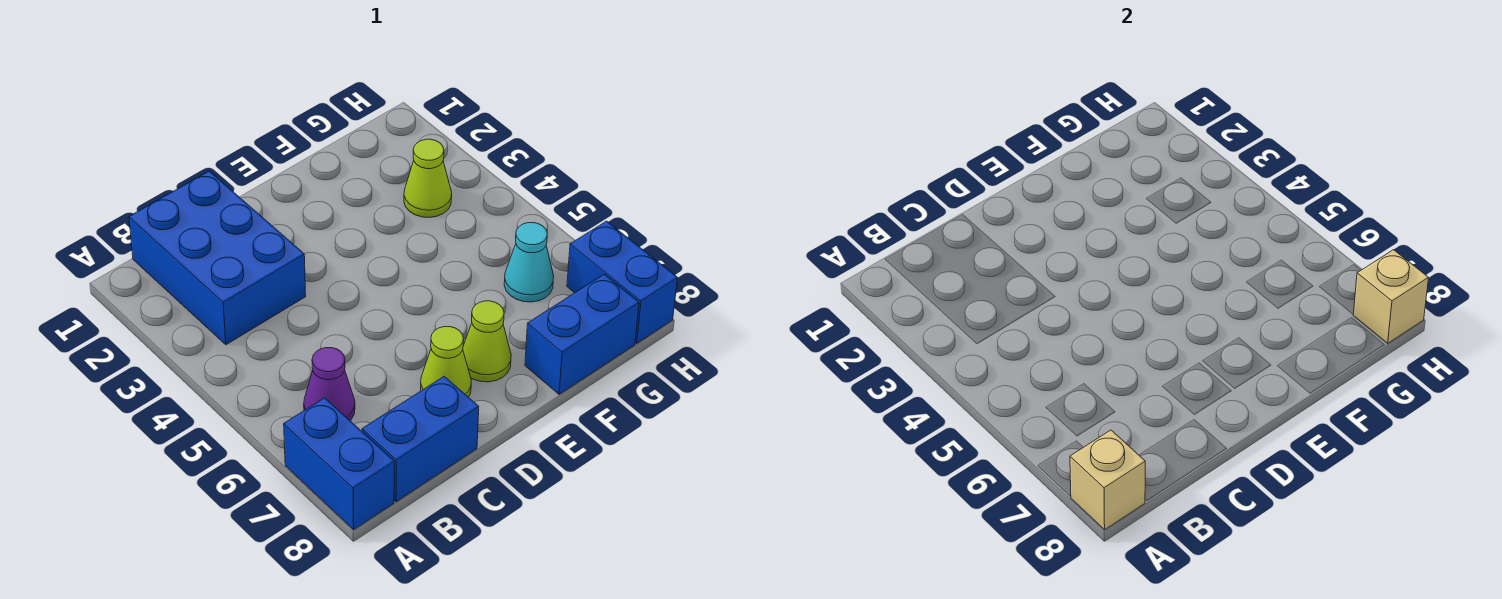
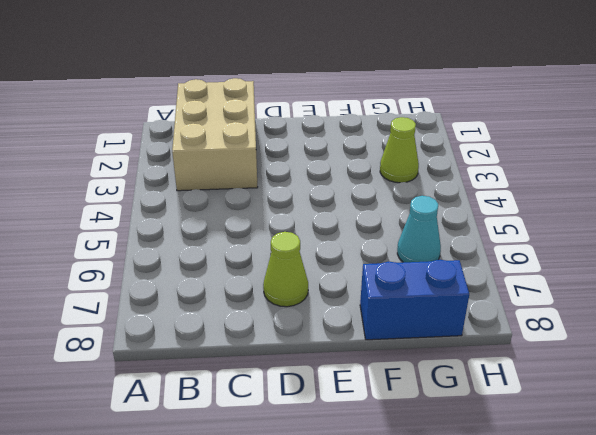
tan 2x3 brick [172,78,258,191] -> blue 2x3 brick [129,171,306,345]
none -> blue 1x2 brick [284,398,394,530]
none -> purple 1x1 cone [304,348,355,421]
none -> blue 1x2 brick [362,376,479,502]

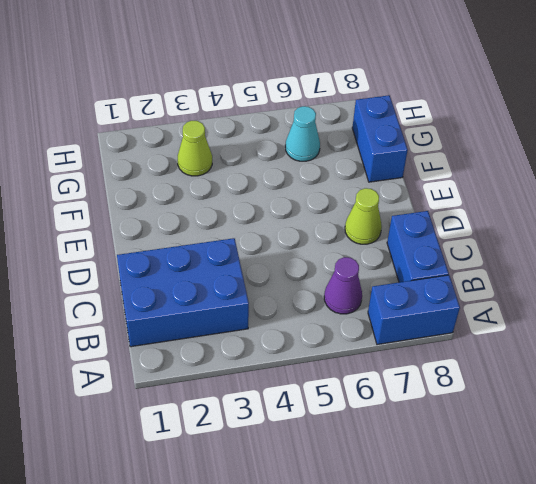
none -> lime 1x1 cone [463,301,511,382]
none -> blue 1x2 brick [567,221,677,343]
none -> tan 1x1 brick [1070,430,1145,530]

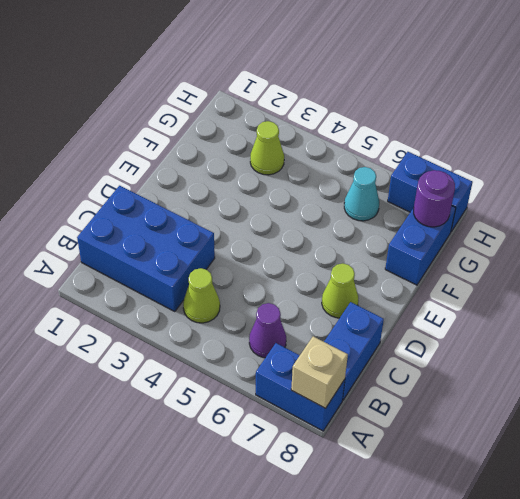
lime 1x1 cone [183,268,220,323] -> lime 1x1 cone moved to [463,301,511,382]
purple 1x1 round brick [414,170,455,227] -> none
none -> tan 1x1 brick [1353,250,1428,343]

